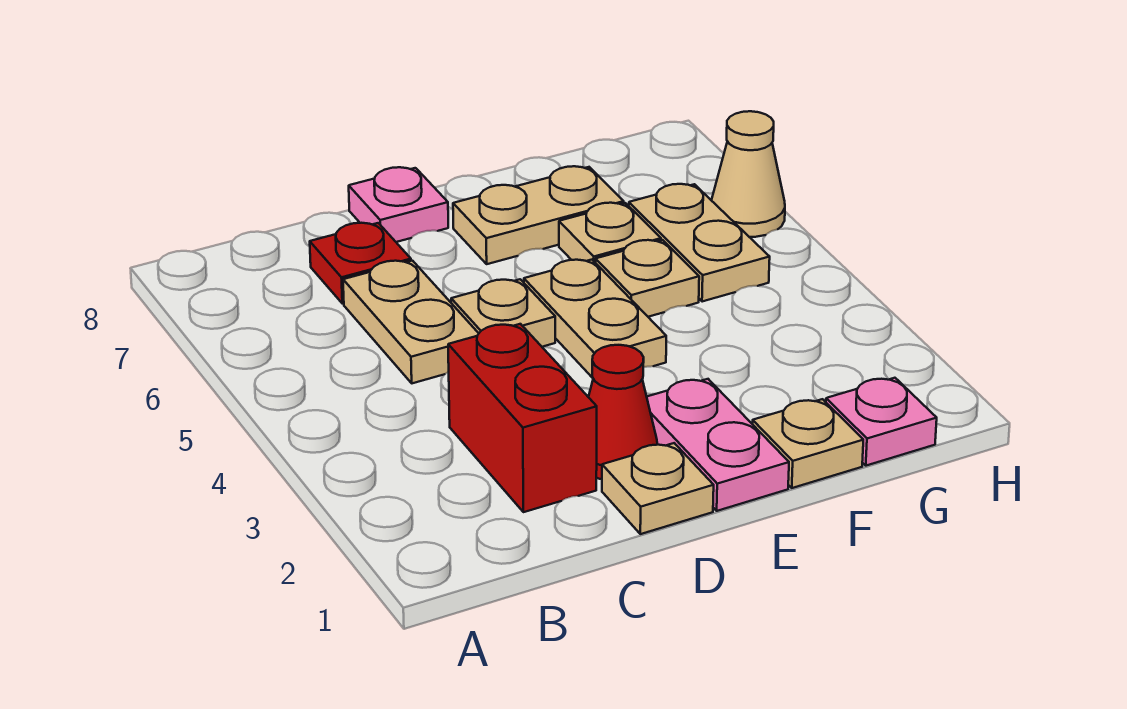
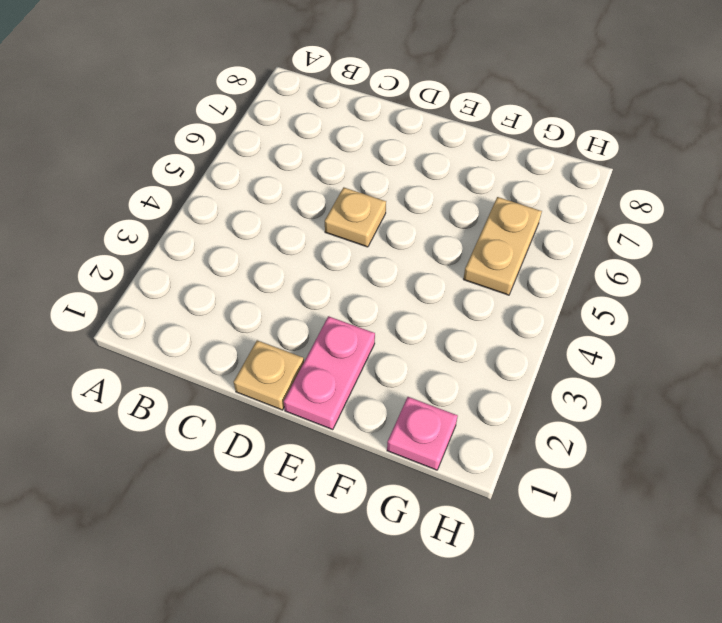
none -> red 1x2 brick [448,324,597,512]
none -> tan 1x2 plate [343,261,479,383]
none -> red 1x1 plate [310,223,411,304]

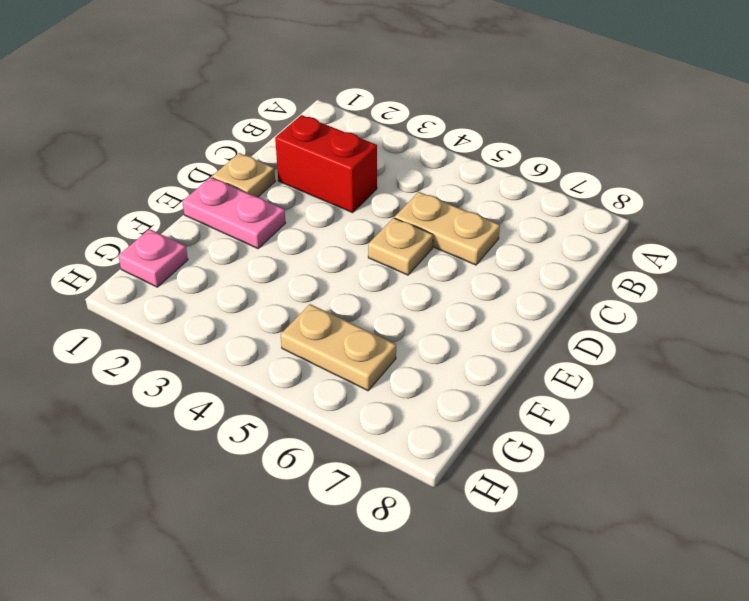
none -> red 1x1 plate [310,223,411,304]
none -> red 1x1 cone [589,345,657,479]
none -> pink 1x1 plate [349,167,448,242]

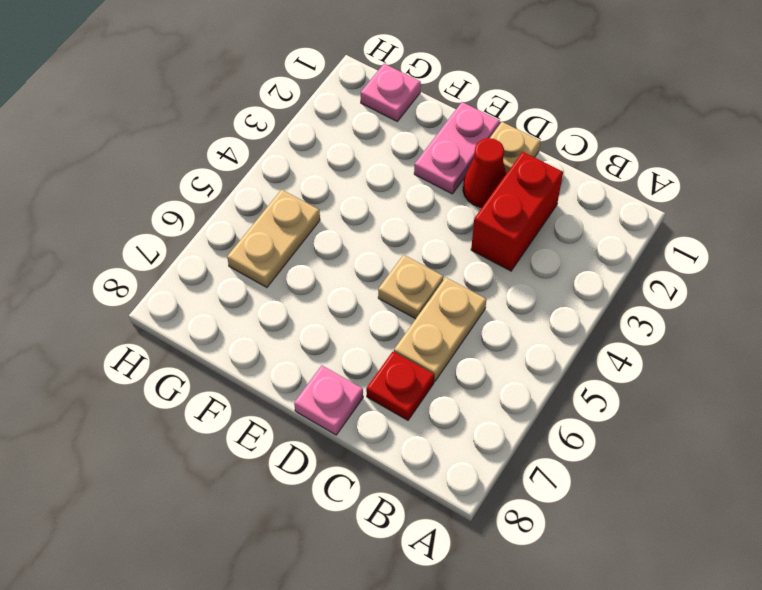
none -> tan 1x2 plate [524,260,666,378]
none -> tan 1x2 plate [453,166,624,264]
none -> tan 1x1 plate [753,399,863,488]

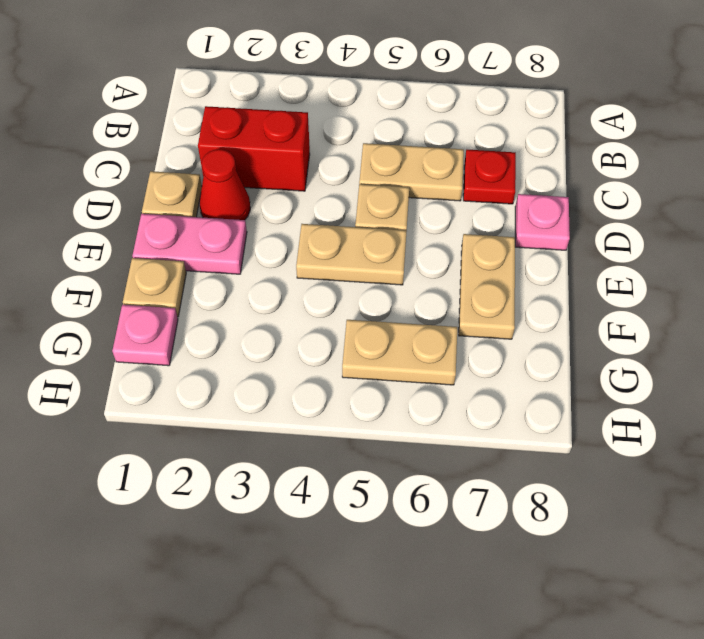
none -> tan 1x1 plate [596,240,699,317]
none -> tan 1x1 plate [559,203,661,263]
none -> tan 1x1 cone [711,111,785,237]

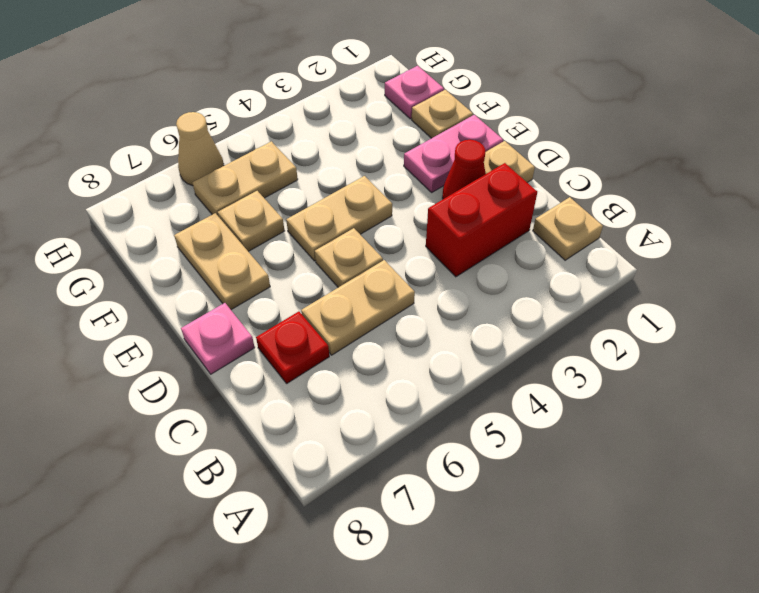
tan 1x1 plate [533,197,603,260] -> tan 1x1 plate moved to [596,240,699,317]

